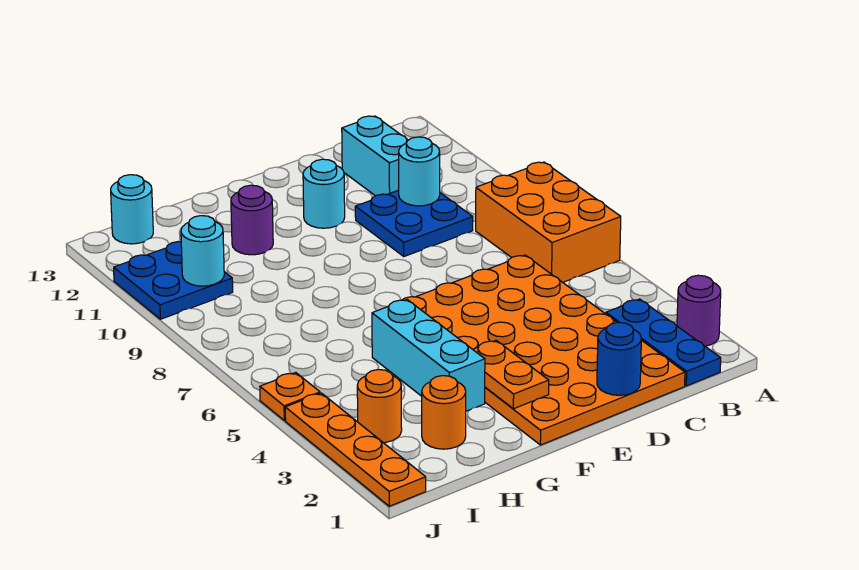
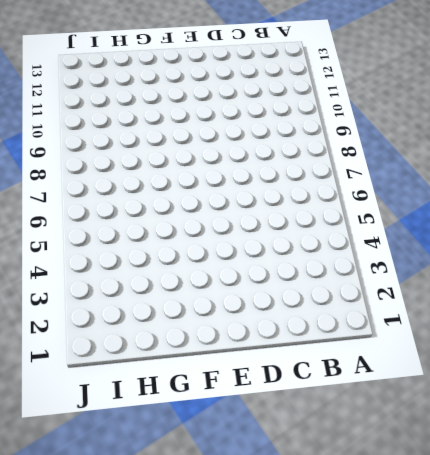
none -> purple 1x1 round brick [677,275,721,346]
none -> orange 2x3 brick [476,162,621,282]
none -> blue 1x3 plate [606,299,721,386]

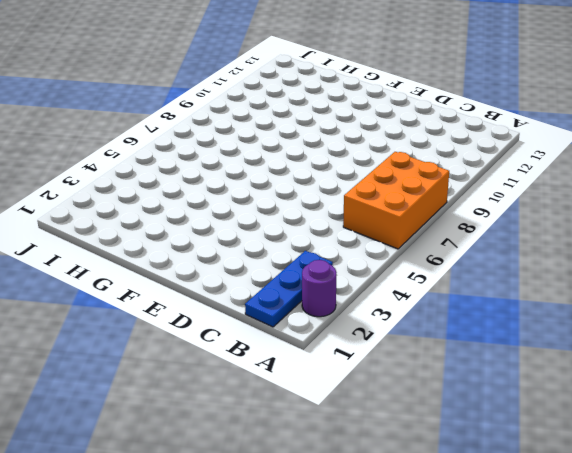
none -> orange 4x6 plate [403,255,685,445]
none -> blue 2x2 plate [355,190,473,256]
none -> cyan 1x2 brick [342,116,408,196]

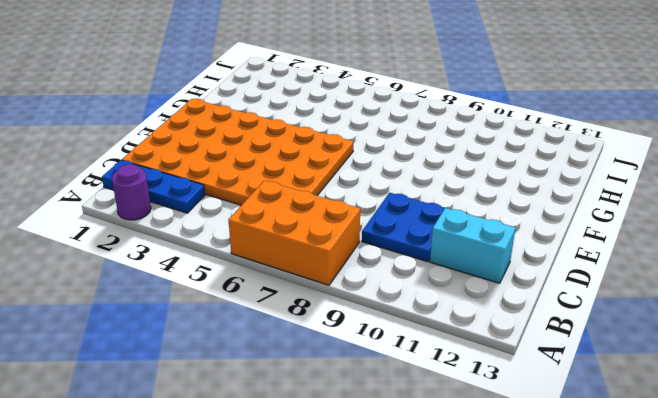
none -> cyan 1x1 round brick [303,159,345,228]
none -> cyan 1x3 brick [372,300,485,411]
none -> purple 1x1 round brick [231,185,273,255]

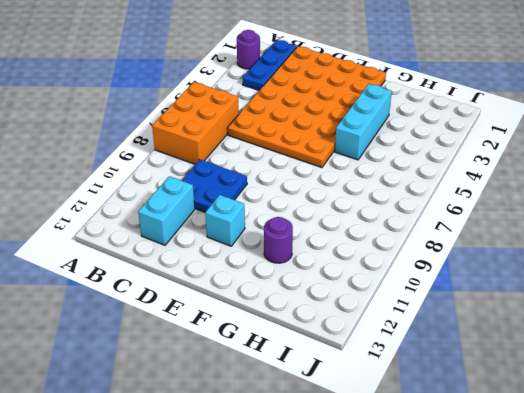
cyan 1x1 brick [205,195,245,246] -> cyan 1x1 round brick [303,159,345,228]
none -> orange 1x1 round brick [422,376,466,449]
none -> orange 1x1 round brick [357,370,402,443]
none -> blue 2x2 plate [114,242,233,319]

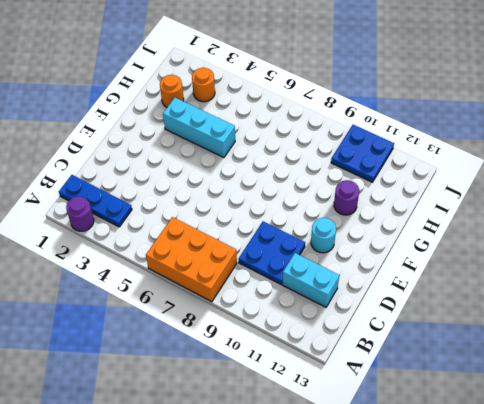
none -> orange 4x6 plate [403,255,685,445]
none -> cyan 1x1 round brick [111,175,153,244]
none -> orange 1x4 plate [285,393,426,506]

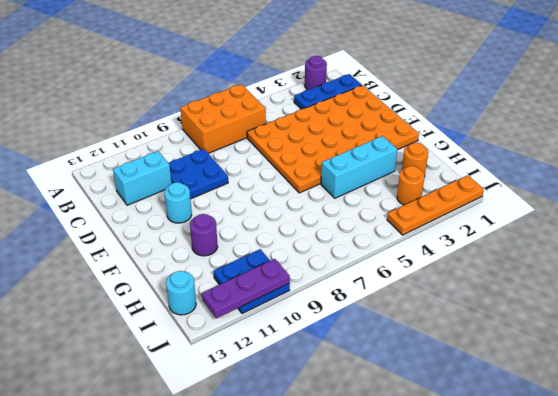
purple 1x3 plate [202,259,290,319] -> none
none -> orange 1x1 plate [260,372,320,421]
none -> cyan 1x1 round brick [399,137,440,206]
none -> blue 1x1 round brick [597,322,641,395]

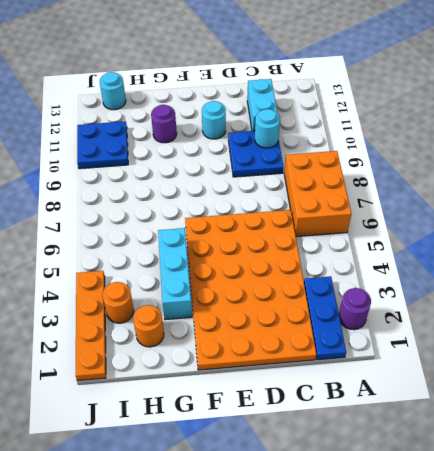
none -> orange 1x1 plate [260,372,320,421]
none -> blue 1x1 round brick [597,322,641,395]
none -> orange 1x2 plate [473,340,549,409]

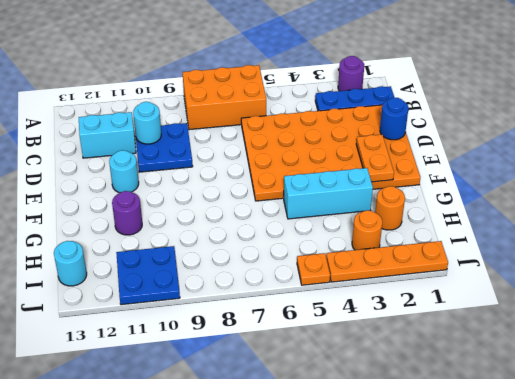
orange 1x2 plate [356,135,394,182] -> orange 1x2 plate turned to [473,340,549,409]
none -> cyan 1x1 round brick [181,216,224,286]

